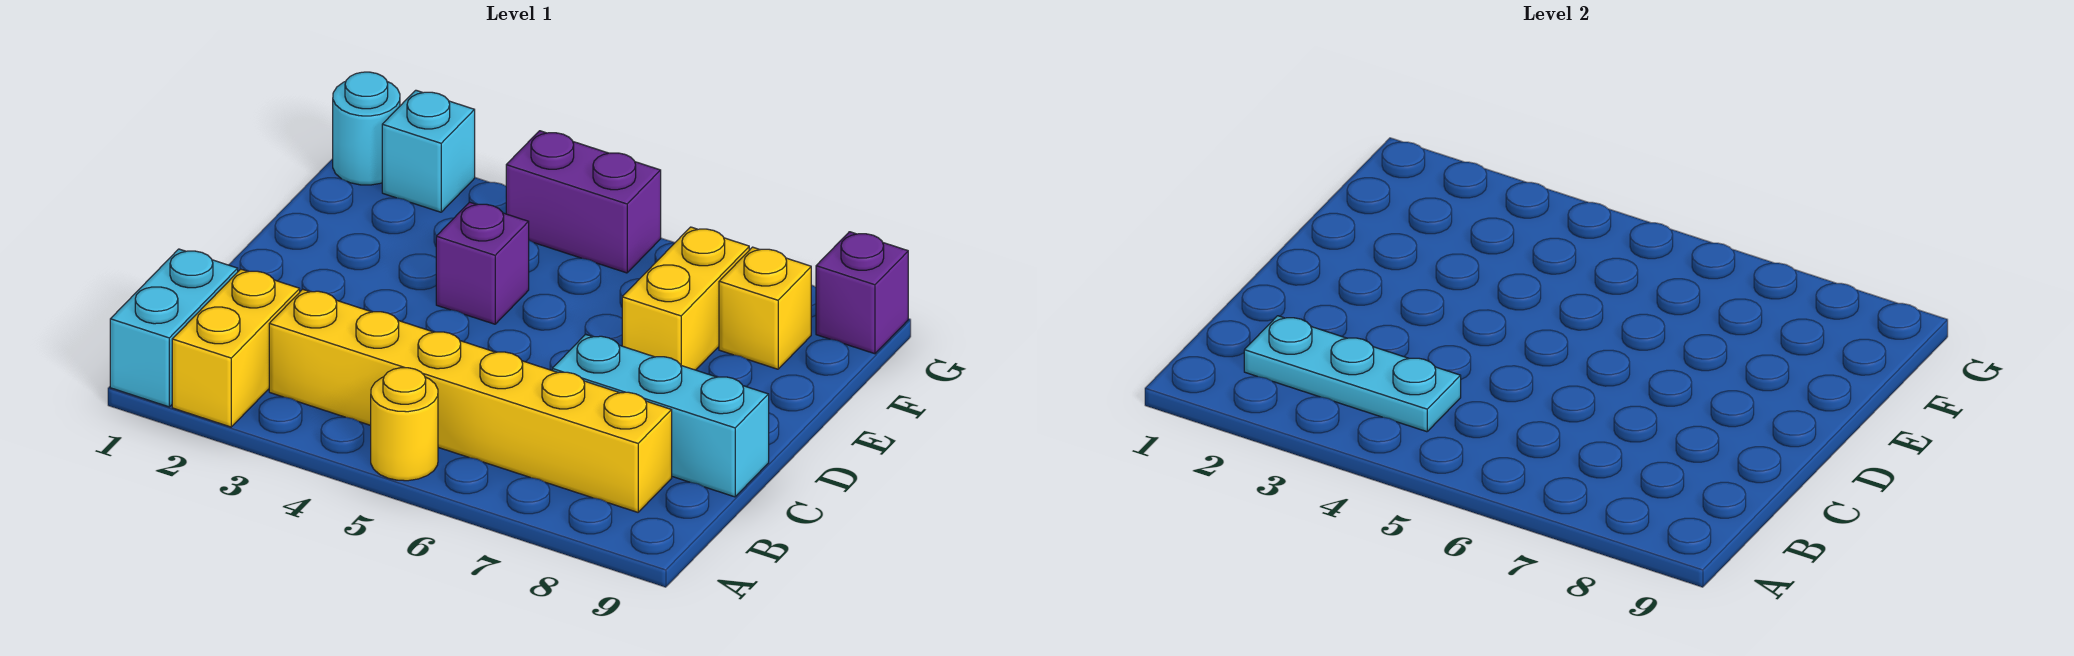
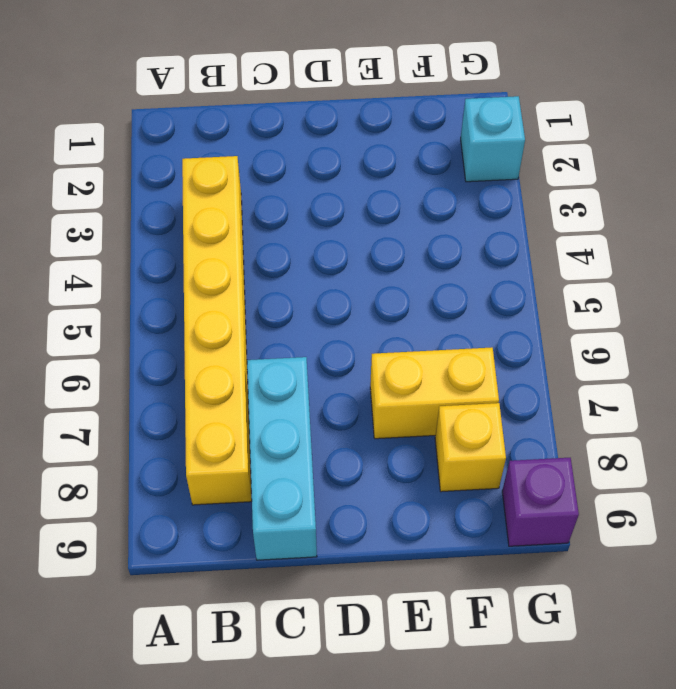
none -> cyan 1x2 brick [110,249,238,407]
none -> yellow 1x2 brick [172,269,300,427]
none -> yellow 1x1 round brick [371,368,438,481]

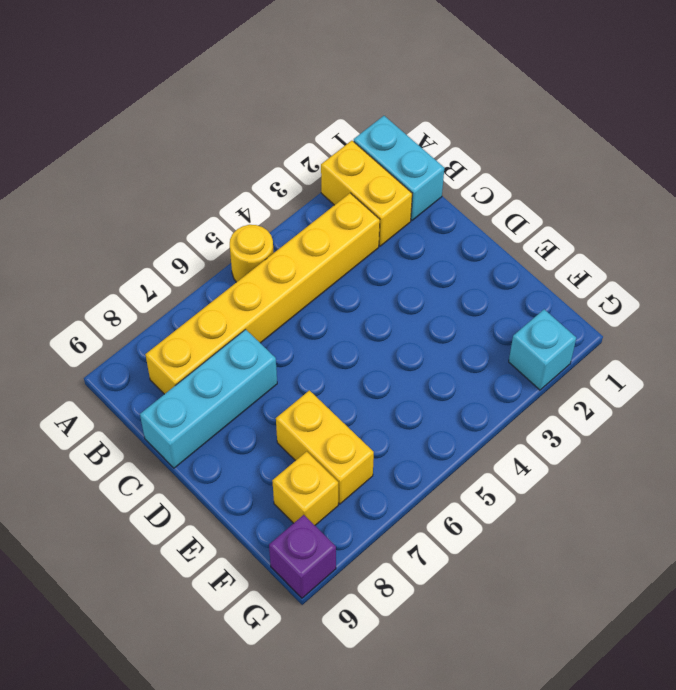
none -> purple 1x1 brick [436,202,529,324]
none -> cyan 1x1 round brick [333,72,400,185]
none -> purple 1x2 brick [506,131,661,273]

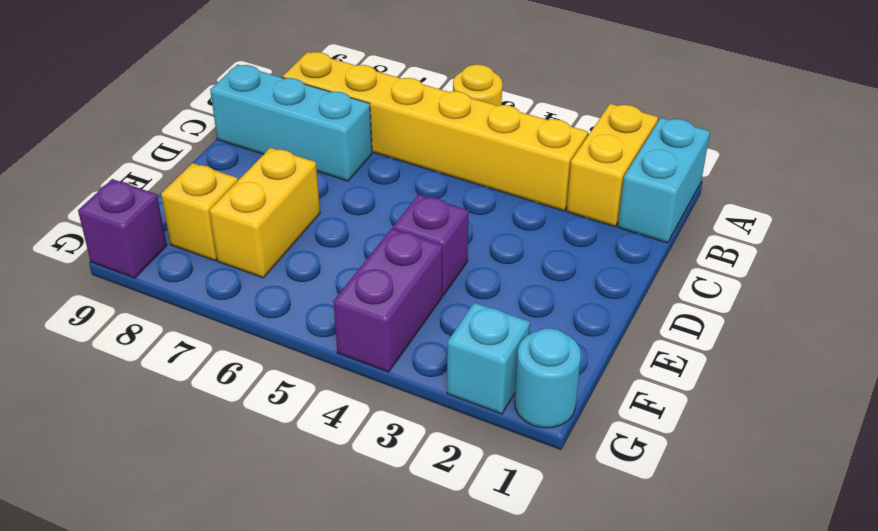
purple 1x2 brick [333,228,443,372] -> purple 1x2 brick turned to [506,131,661,273]
none -> cyan 1x3 plate [1244,316,1461,432]

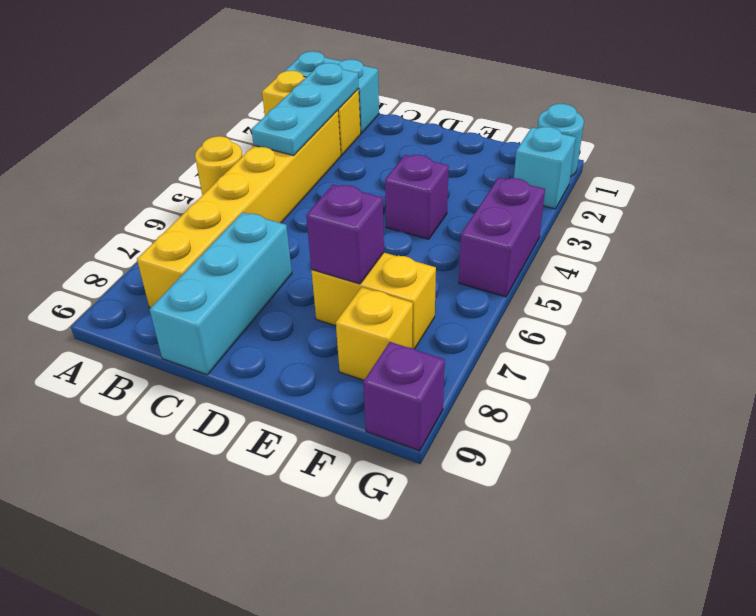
purple 1x1 brick [306,184,384,284] -> none

